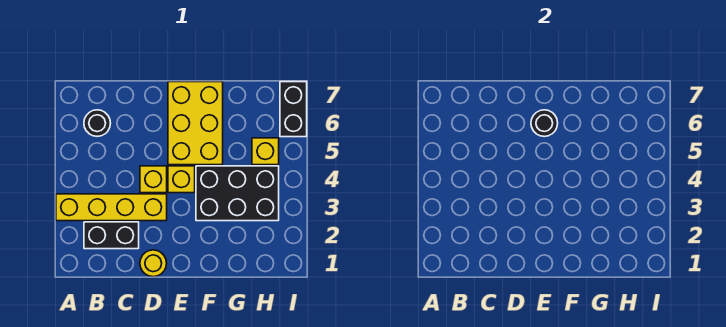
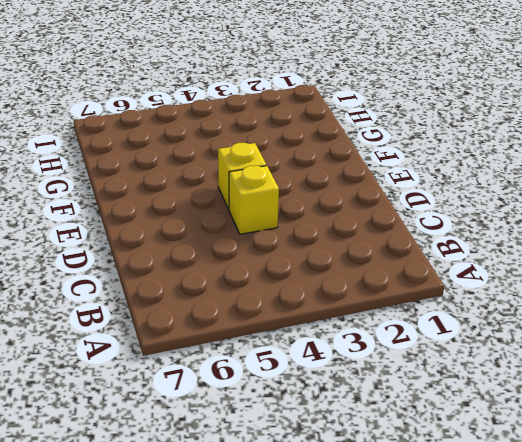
none -> yellow 1x4 brick [56,194,167,221]
none -> black 1x2 brick [84,222,139,249]

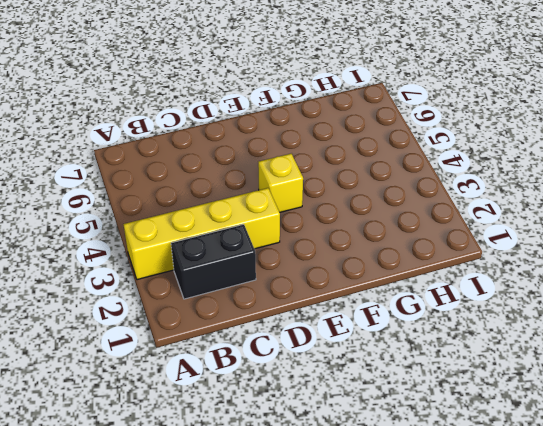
none -> black 1x1 round brick [84,110,111,136]
none -> yellow 1x1 round brick [140,250,167,277]

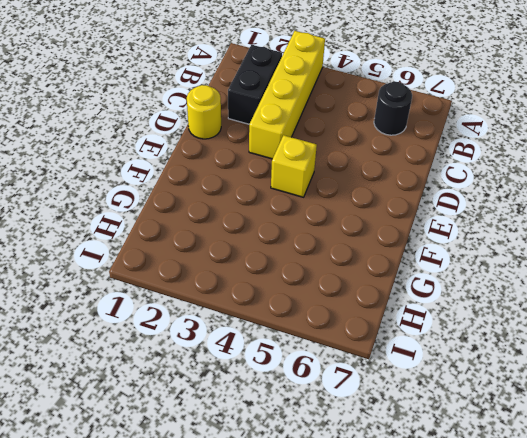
none -> yellow 1x1 brick [140,166,167,193]
none -> yellow 2x3 brick [168,82,223,165]

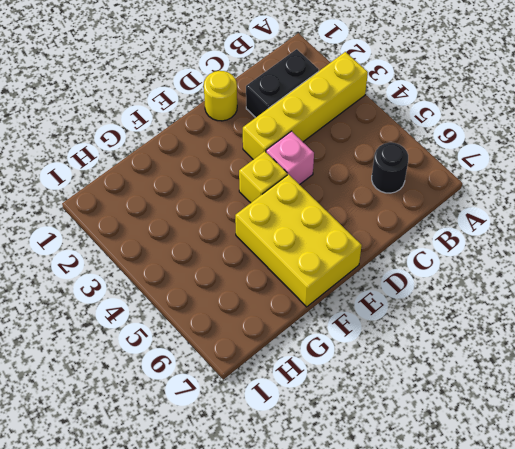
pink 1x1 brick [266,131,314,185] -> yellow 1x1 brick [140,166,167,193]
none -> black 2x3 brick [196,166,279,221]
none -> yellow 1x1 brick [252,138,279,165]

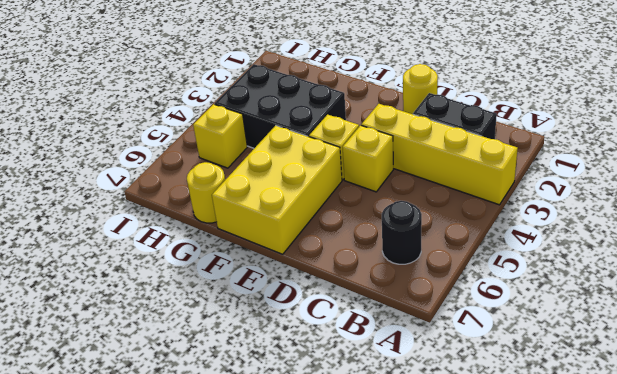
yellow 1x1 round brick [187,162,225,223] -> none
none -> black 1x2 brick [280,82,307,137]
none -> black 1x1 round brick [531,110,558,137]

